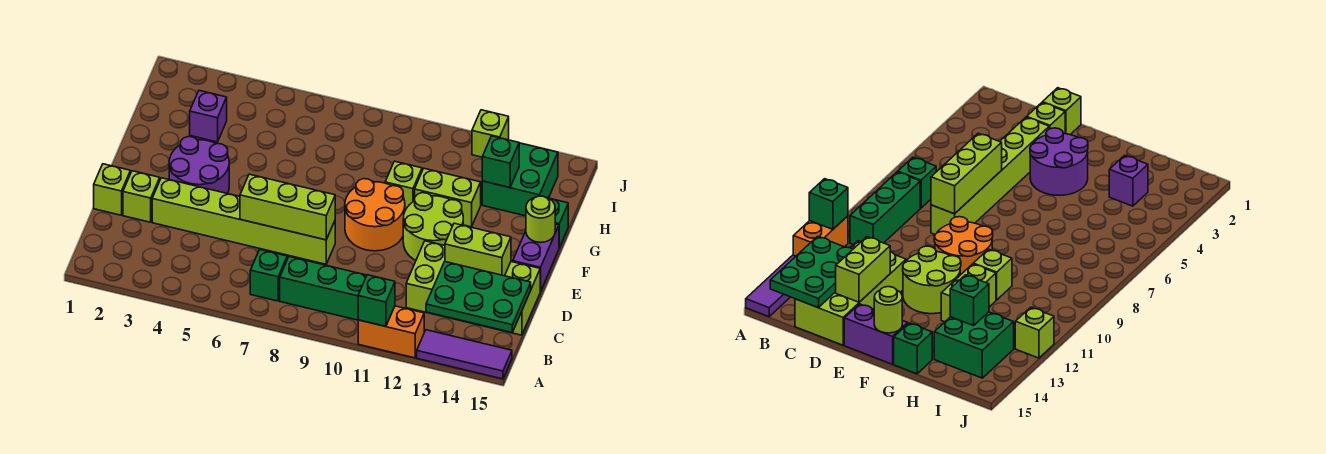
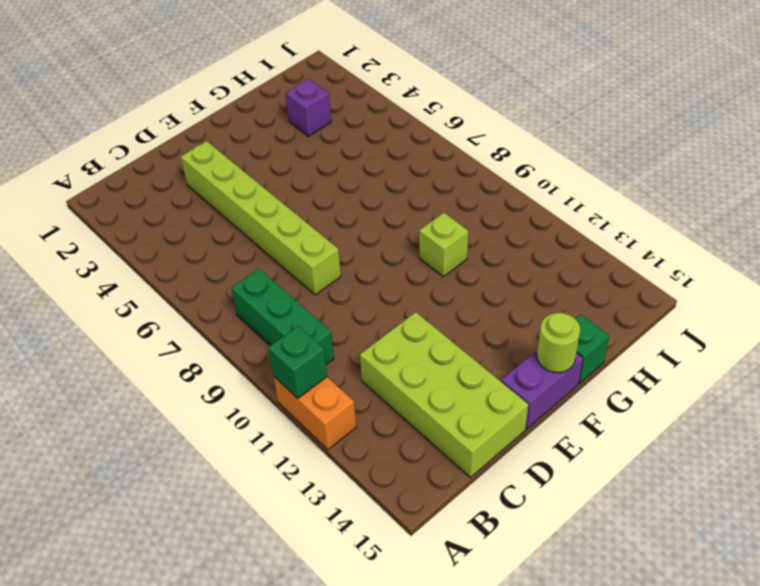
none -> purple 1x3 tile [417,330,512,379]
none -> green 1x1 brick [250,250,287,301]
none -> lime 1x1 brick [94,164,130,215]

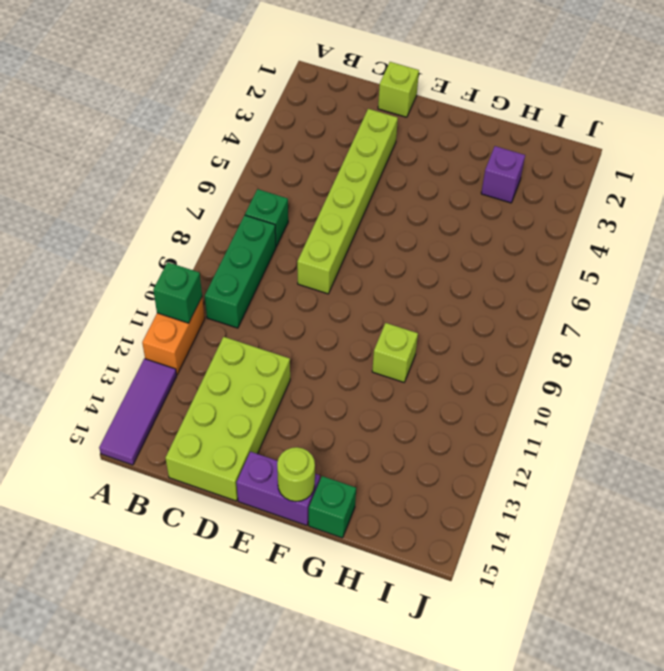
none -> lime 1x1 brick [123,171,160,222]
none -> purple 2x2 round brick [169,137,229,194]
none -> orange 2x2 round brick [345,179,405,251]

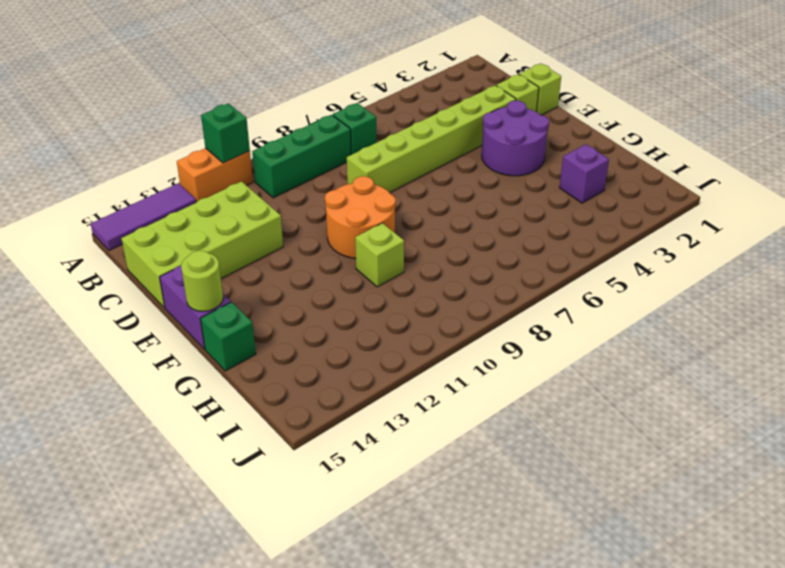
none -> lime 2x2 round brick [403,193,463,260]
none -> lime 1x2 brick [415,169,481,227]
none -> green 2x2 brick [482,143,558,216]

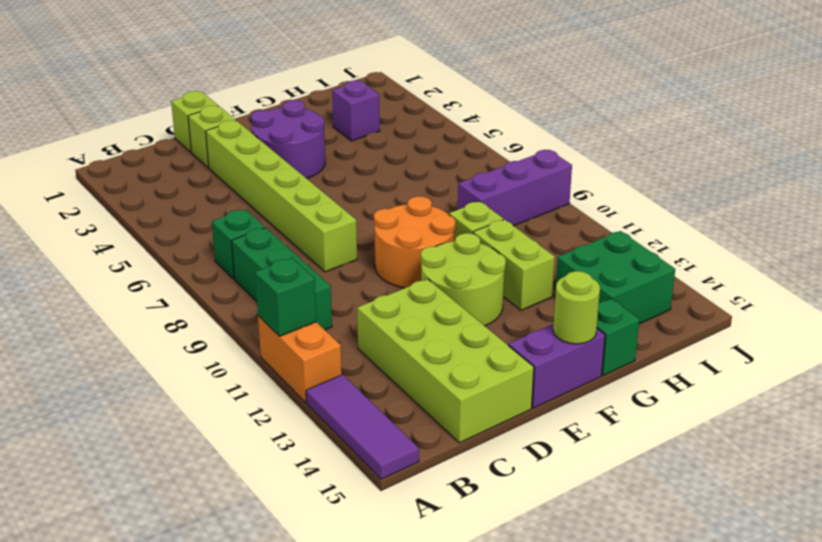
purple 1x3 brick [458,150,572,226] -> none
none -> lime 1x1 brick [472,110,509,157]
none -> green 2x3 plate [426,262,531,332]
none -> lime 1x3 brick [240,174,335,240]

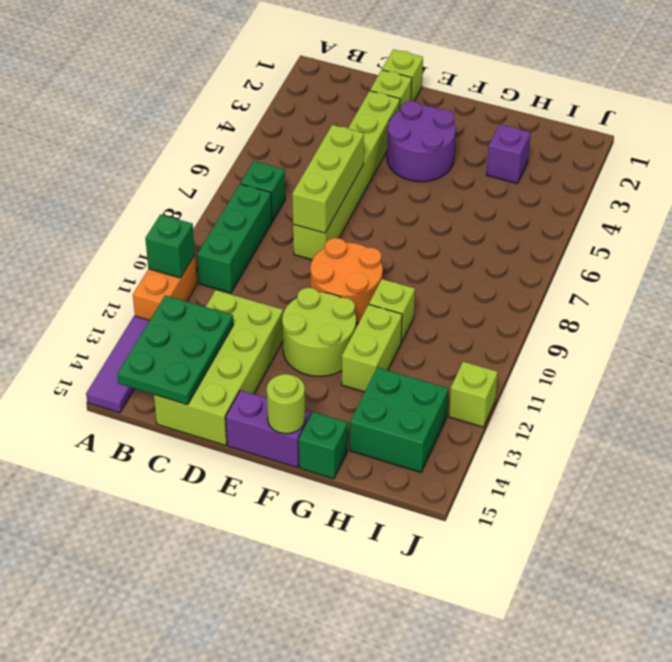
none -> lime 1x2 brick [445,223,511,276]
none -> green 1x1 brick [482,136,519,188]

